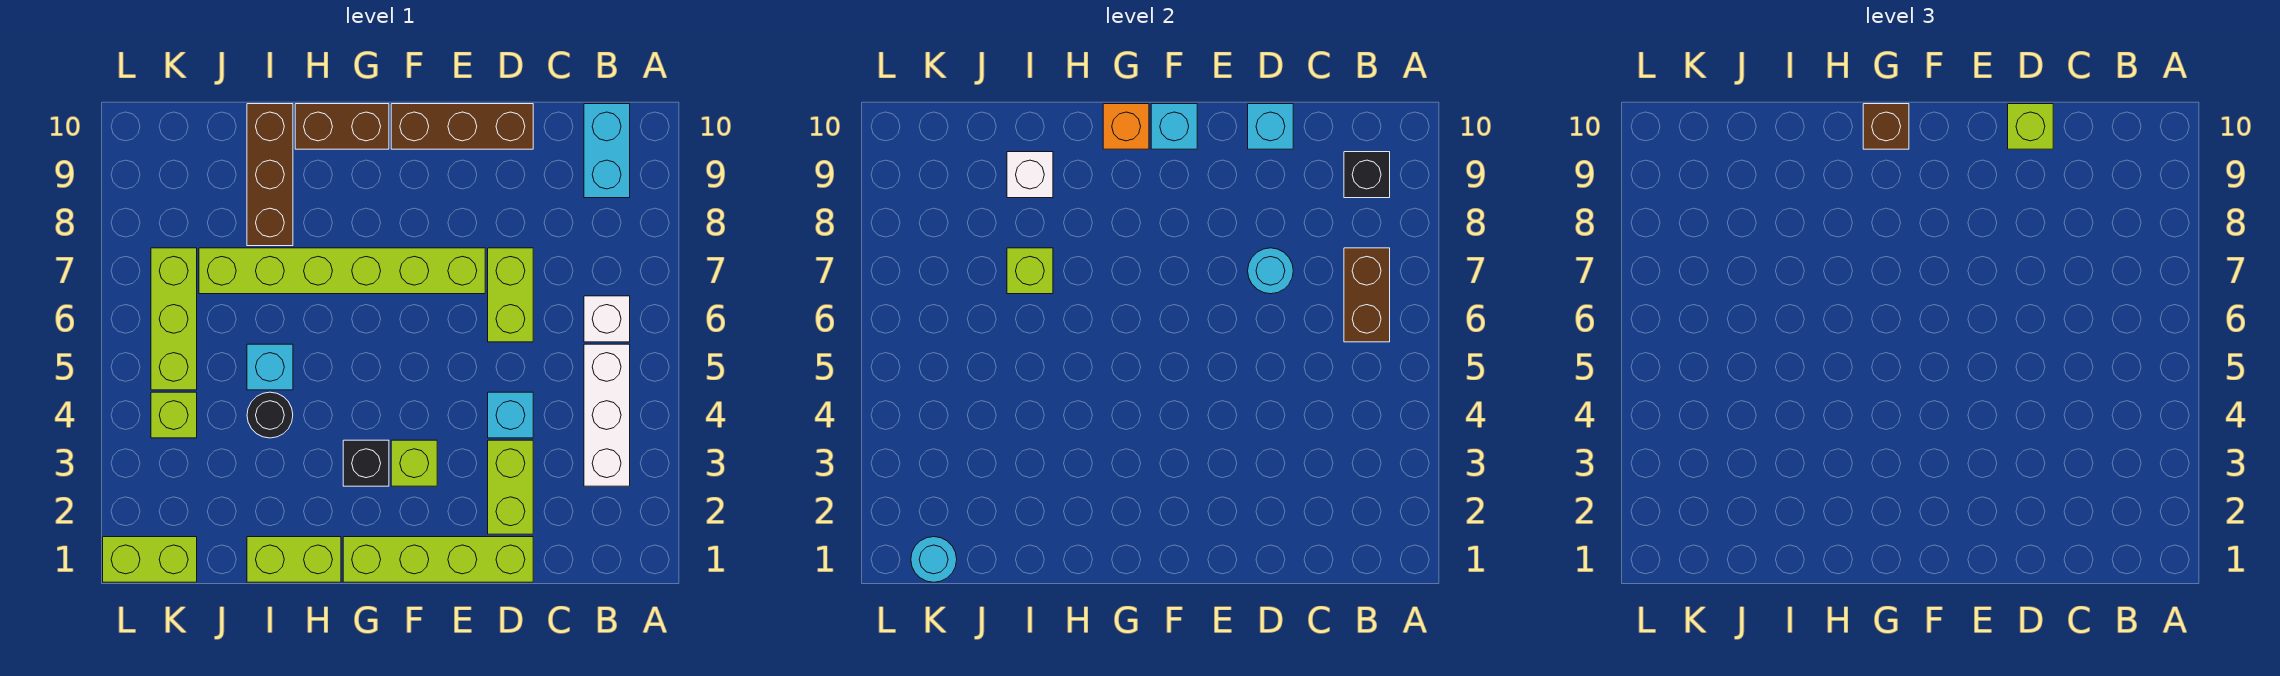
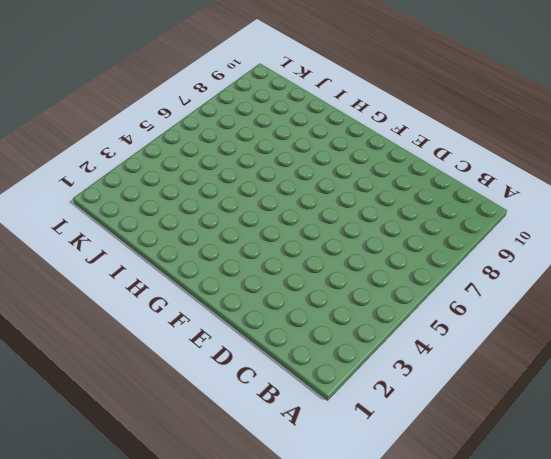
none -> white 1x3 brick [584,344,630,486]
none -> white 1x1 brick [584,296,630,342]
none -> cyan 1x2 brick [584,104,630,198]
none -> lime 1x4 brick [343,537,533,582]

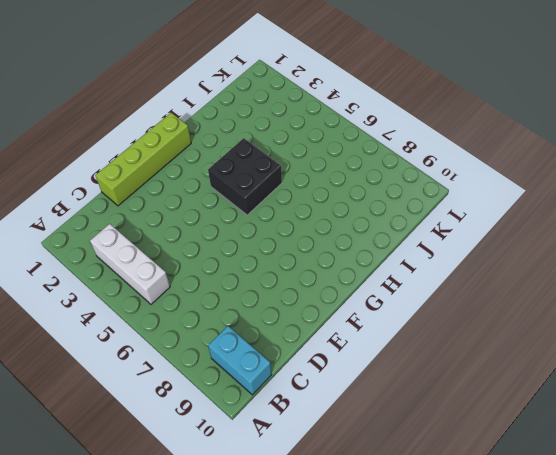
black 2x2 brick [208,138,282,215] -> none
none -> white 1x1 brick [584,296,630,342]
none -> lime 1x2 brick [488,440,533,534]
none -> cyan 1x1 brick [488,392,533,438]
none -> lime 1x2 brick [488,248,533,342]

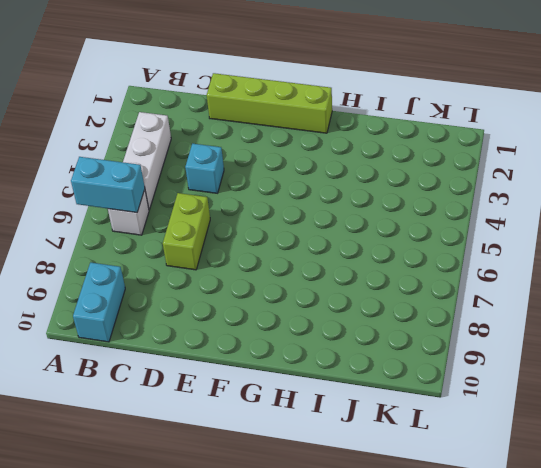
cyan 1x2 brick [71,157,145,212] -> brown 1x2 brick [1344,248,1390,342]
none -> lime 1x2 brick [488,440,533,534]
none -> brown 1x3 brick [391,104,533,149]
none -> lime 1x6 brick [199,248,485,294]
none -> lime 1x1 brick [391,440,437,486]

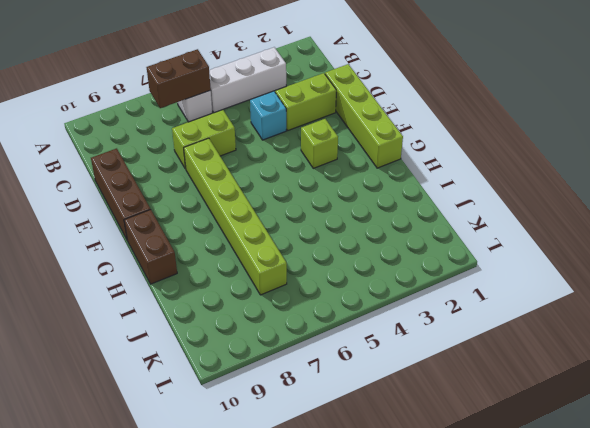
none -> cyan 1x2 brick [584,104,630,198]
none -> black 1x1 brick [343,440,389,486]
none -> lime 1x2 brick [247,537,341,582]
none -> black 1x1 round brick [247,392,293,438]

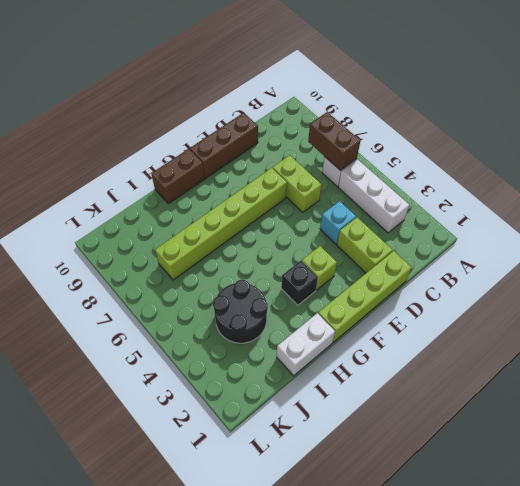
white 1x2 brick [277,313,335,376] -> lime 1x2 brick [247,537,341,582]
black 2x2 round brick [213,280,268,343] -> black 1x1 round brick [247,392,293,438]
none -> cyan 1x2 brick [584,104,630,198]
none -> cyan 1x1 brick [247,344,293,390]
none -> brown 1x3 brick [247,104,293,246]
none -> lime 1x2 brick [103,537,197,582]

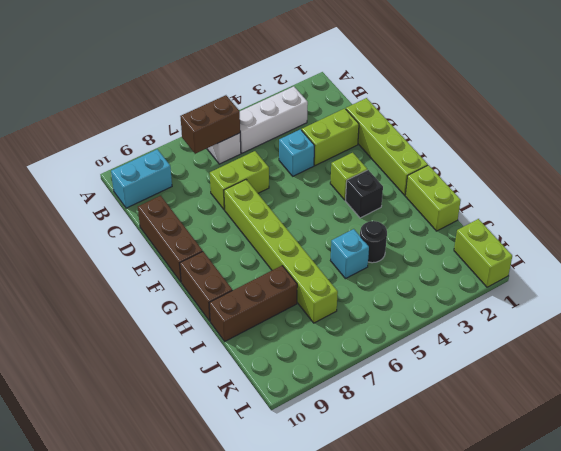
none -> lime 1x1 brick [151,392,197,438]
none -> lime 1x3 brick [151,248,197,390]
none -> black 1x1 brick [1344,152,1390,198]
none -> cyan 1x1 round brick [1248,248,1293,294]

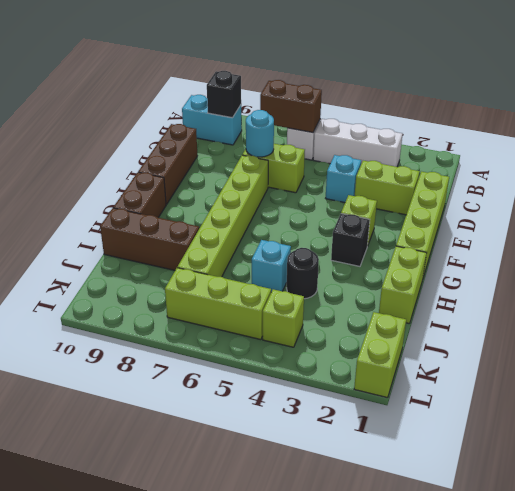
none -> cyan 1x1 brick [1248,104,1293,149]
none -> cyan 1x1 brick [1151,104,1197,149]
none -> orange 1x1 brick [1103,104,1149,149]
none -> lime 1x1 brick [1007,248,1053,294]

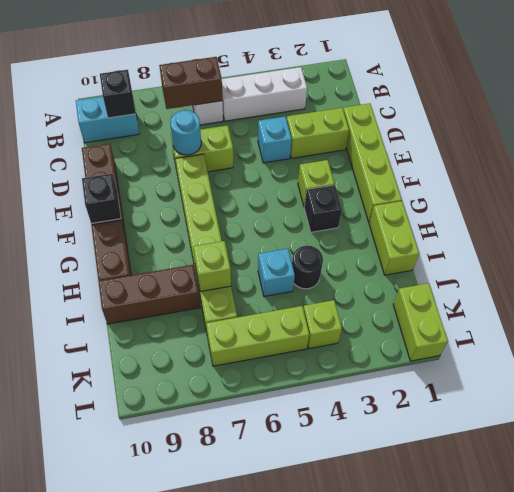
black 1x1 brick [82,174,121,224] -> cyan 1x1 brick [1151,104,1197,149]
none -> cyan 1x1 brick [1248,104,1293,149]
none -> orange 1x1 brick [1103,104,1149,149]
none -> white 1x1 brick [1007,152,1053,198]
none -> cyan 1x1 round brick [911,537,957,582]

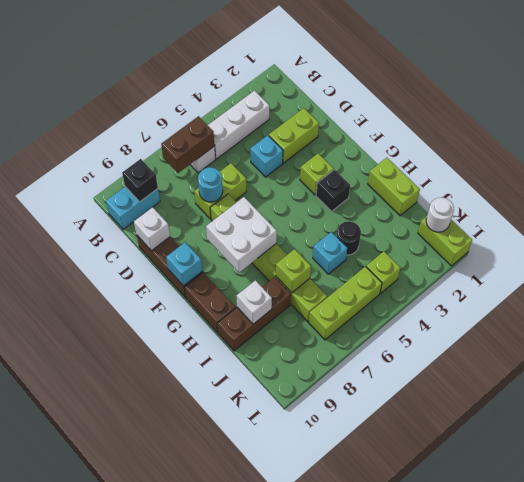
white 1x1 brick [134,207,170,251] -> cyan 1x1 brick [1248,104,1293,149]
white 2x2 brick [206,197,277,273] -> none
white 1x1 round brick [426,198,454,232] -> cyan 1x1 round brick [911,537,957,582]
none -> lime 1x4 brick [343,537,533,582]
none -> orange 1x1 brick [1103,104,1149,149]
none -> lime 1x1 brick [2008,104,2053,149]
none -> brown 1x1 brick [1863,104,1909,149]

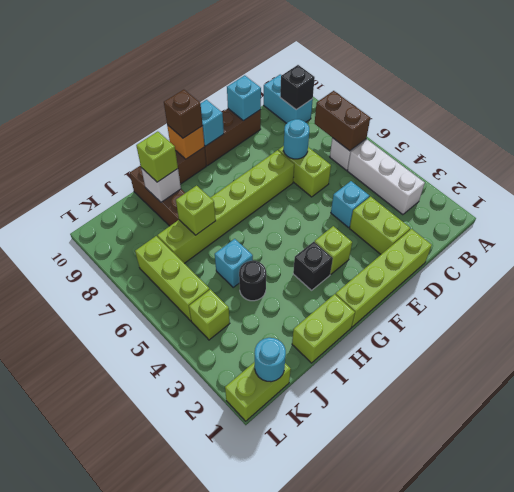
lime 1x1 brick [136,132,178,182] -> lime 1x1 brick moved to [2008,104,2053,149]

